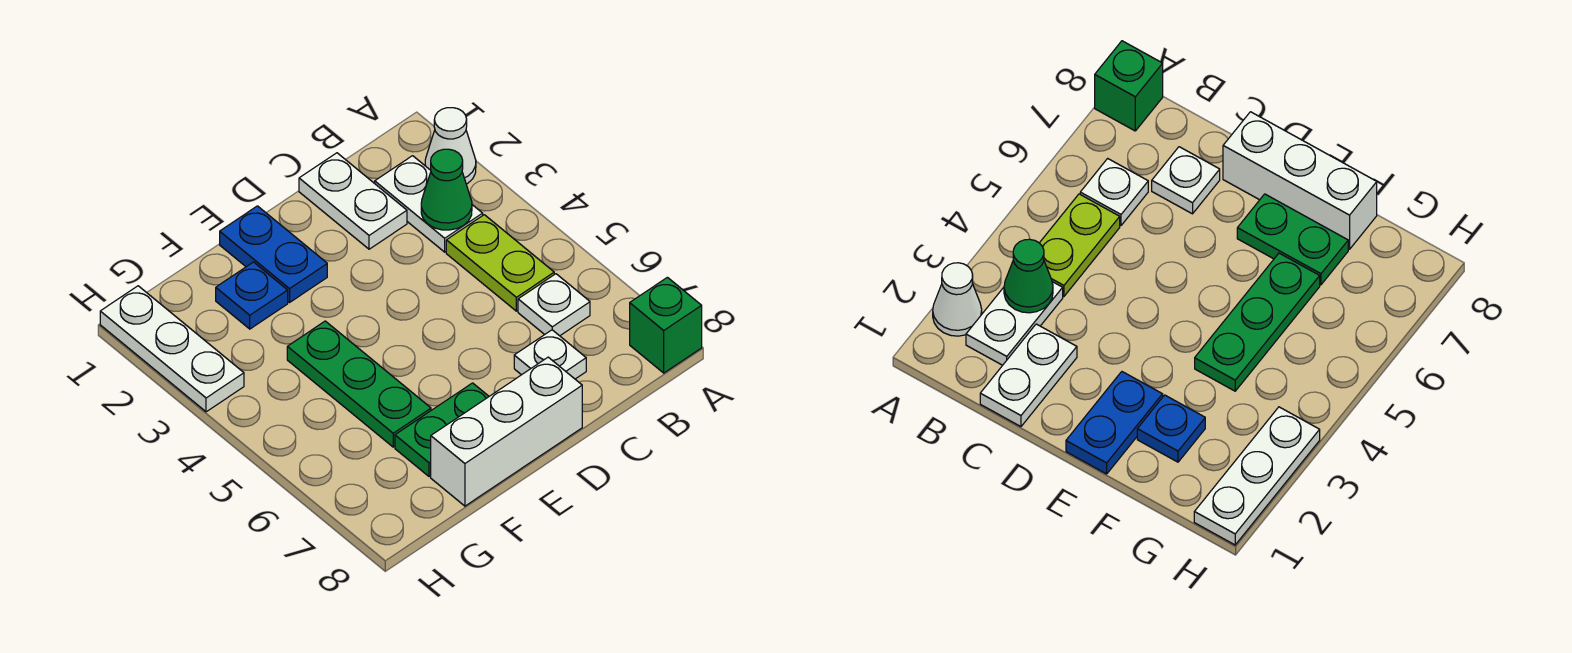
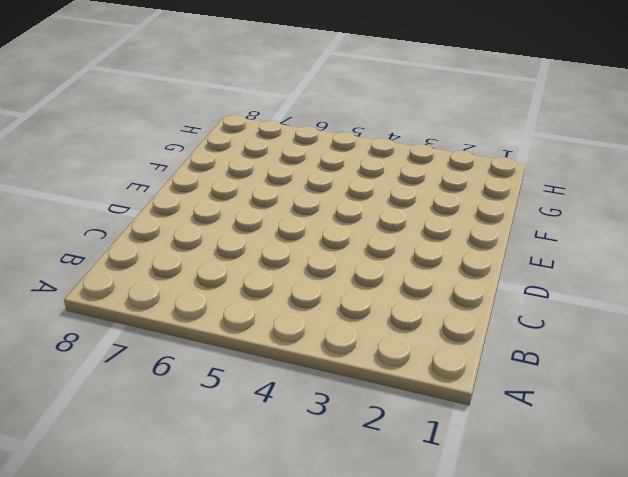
none -> white 1x1 cone [425,108,476,184]
none -> green 1x1 brick [630,277,702,373]
none -> white 1x2 plate [375,156,483,252]

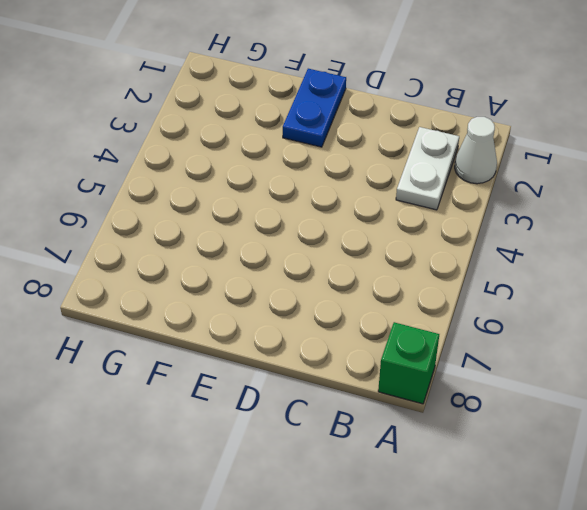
none -> lime 1x2 plate [446,215,554,311]
none -> white 1x1 plate [518,274,590,336]
none -> white 1x2 plate [299,153,407,249]

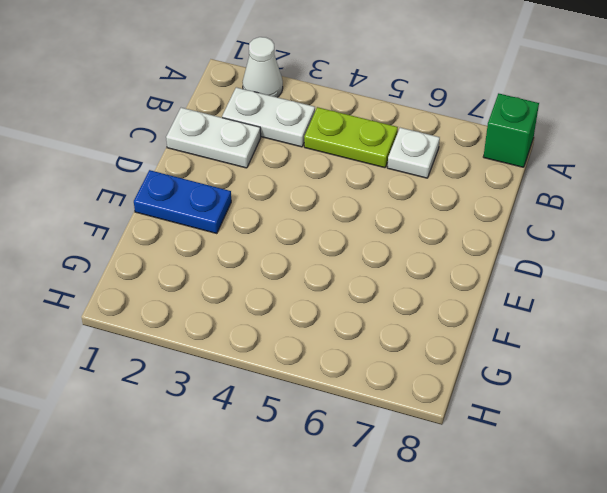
none -> white 1x1 plate [514,330,586,379]
none -> white 1x3 brick [431,357,582,506]
none -> green 1x2 plate [395,383,489,477]

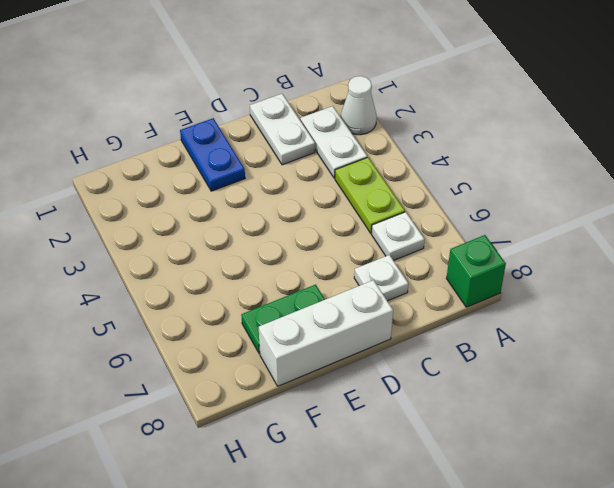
none -> blue 1x1 plate [216,262,288,329]
none -> green 1x3 plate [287,321,431,447]
none -> white 1x3 plate [100,286,244,412]

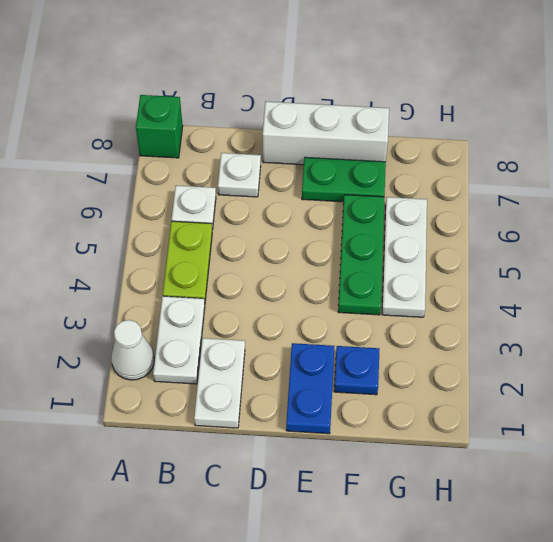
white 1x3 plate [382,197,427,317] -> white 1x3 plate moved to [100,286,244,412]
none -> green 1x1 cone [421,149,472,230]

